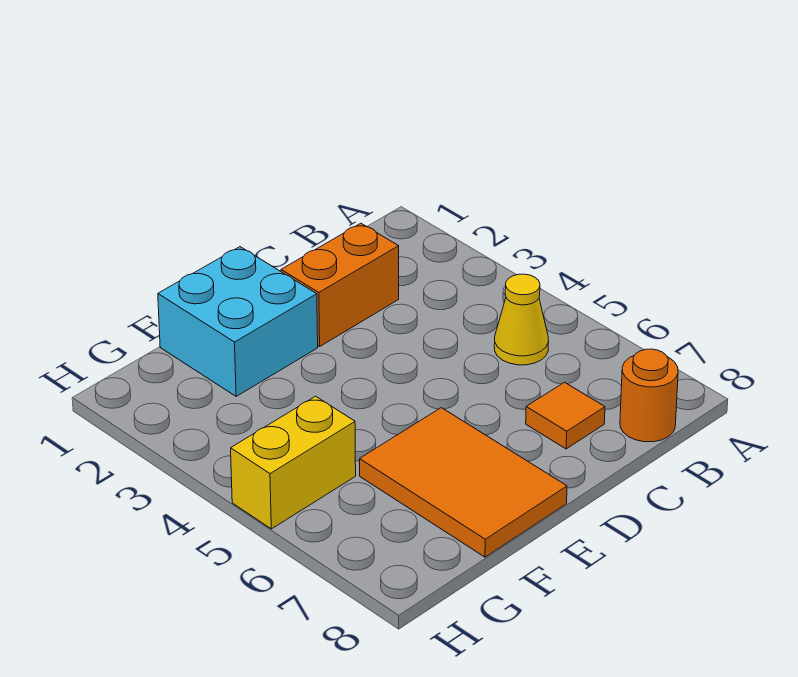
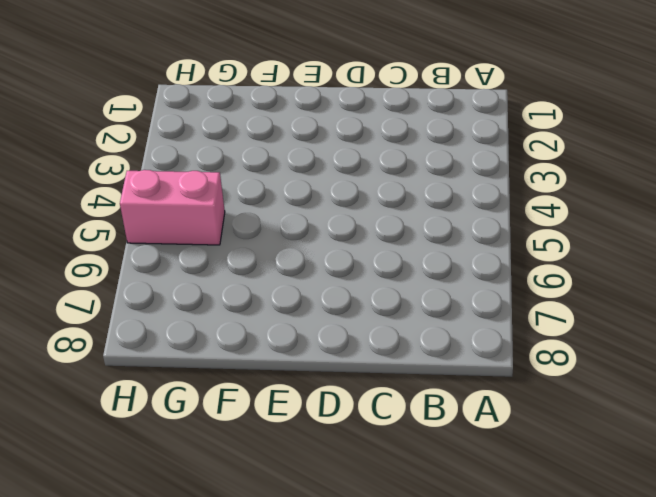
pink 1x2 brick [120,170,225,245] -> yellow 1x2 brick [231,396,356,529]
none -> yellow 1x1 cone [494,274,549,365]
none -> orange 1x1 round brick [620,349,678,442]

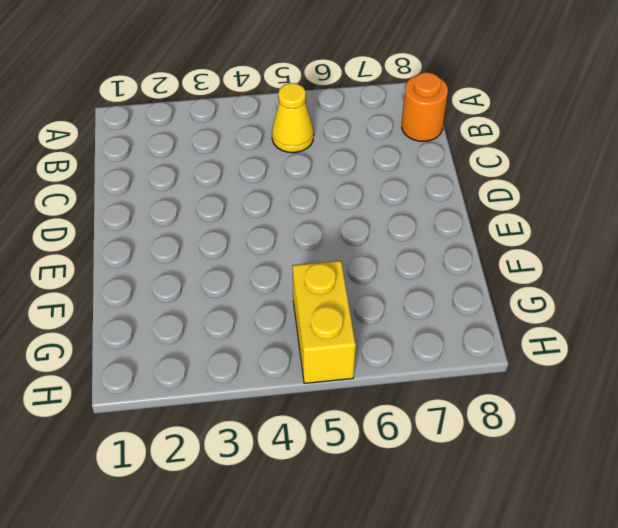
none -> orange 1x2 brick [281,223,399,346]
none -> orange 1x1 tile [526,382,605,449]

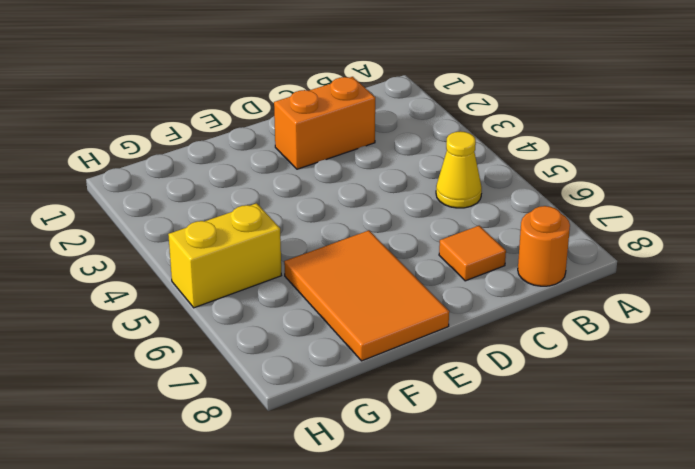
none -> cyan 2x2 brick [158,247,318,396]

